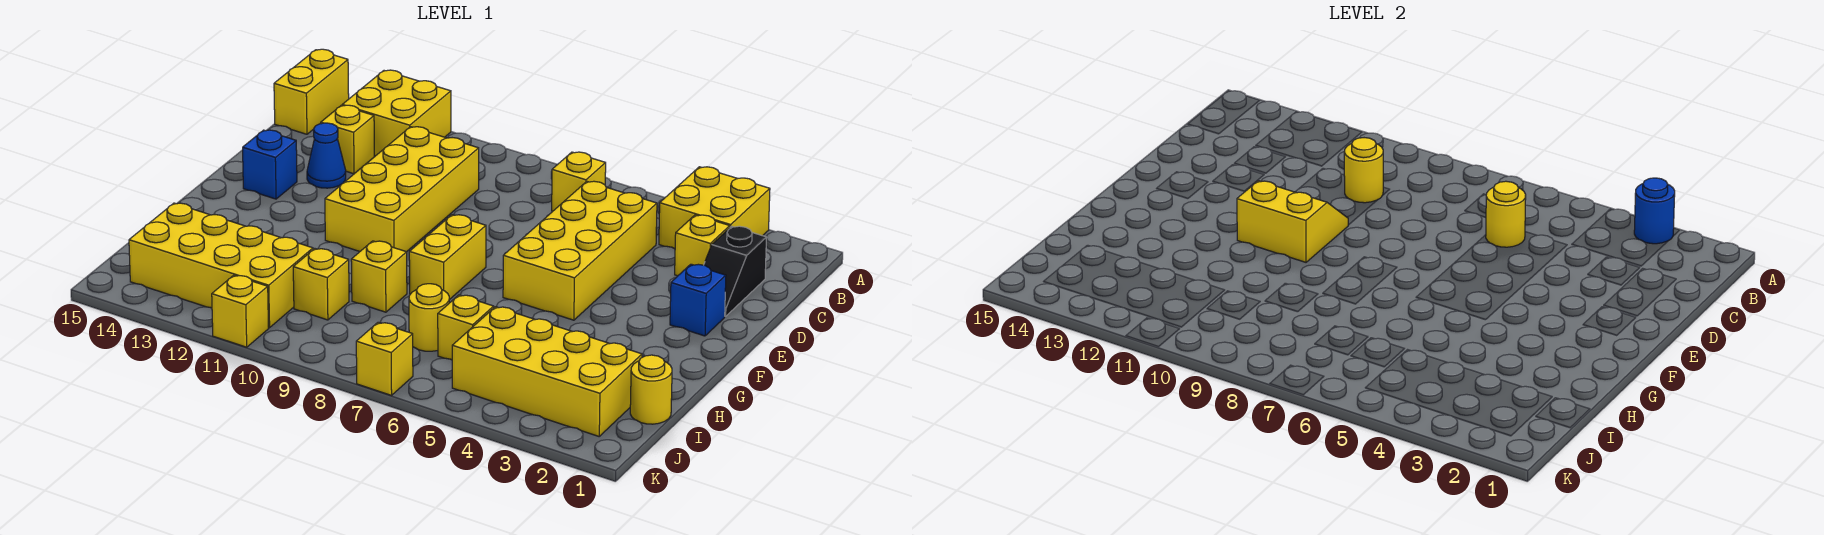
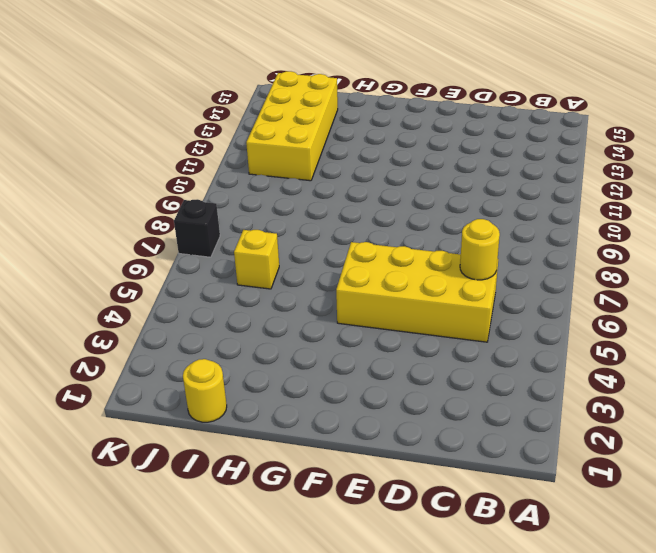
black 1x1 brick [174,199,220,257] -> yellow 1x1 brick [356,322,413,395]
none -> yellow 2x2 brick [659,167,770,249]
none -> yellow 2x2 brick [342,70,451,156]
none -> yellow 1x2 brick [274,49,349,134]

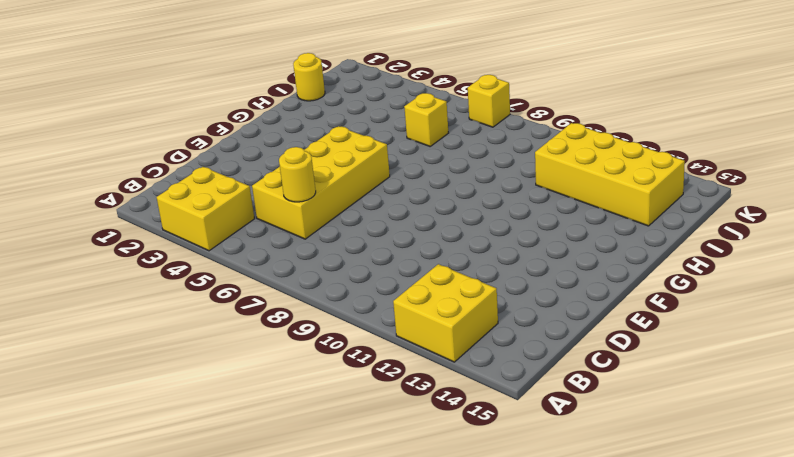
none -> yellow 1x2 brick [274,49,349,134]
none -> yellow 1x1 brick [552,152,606,211]
none -> black 1x2 slope [704,226,766,316]

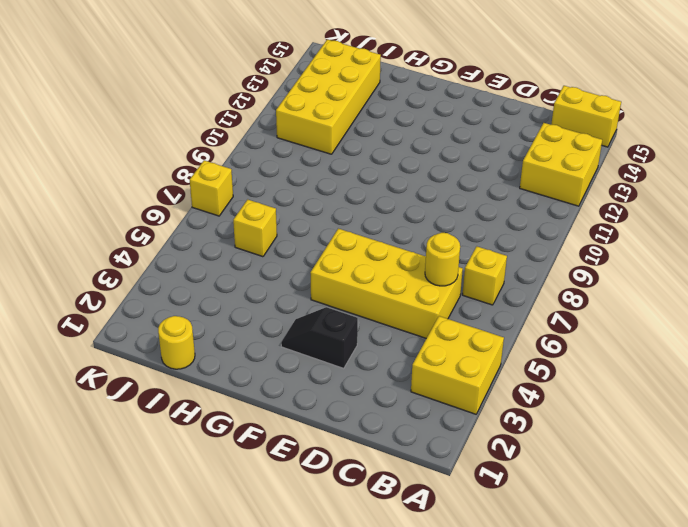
black 1x2 slope [281,307,358,368] -> black 1x2 slope moved to [704,226,766,316]
none -> yellow 1x1 brick [675,215,730,276]
none -> yellow 2x4 brick [325,127,479,252]
none -> yellow 1x1 brick [321,105,374,174]

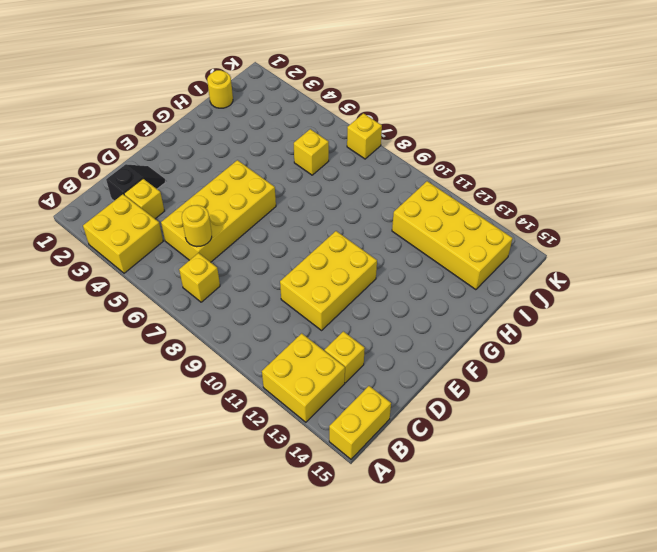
yellow 2x3 brick [280,231,377,330] -> yellow 2x4 brick [325,127,479,252]
none -> blue 1x1 cone [307,123,346,188]
none -> blue 1x1 brick [670,264,726,336]
none -> blue 1x1 brick [243,130,297,199]

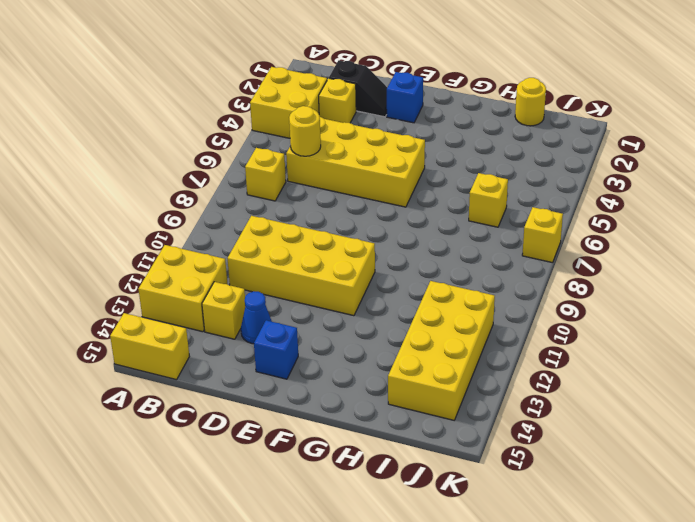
none -> yellow 1x2 brick [409,215,486,300]
none -> yellow 1x1 brick [351,241,407,312]
none -> yellow 2x4 brick [452,307,642,436]

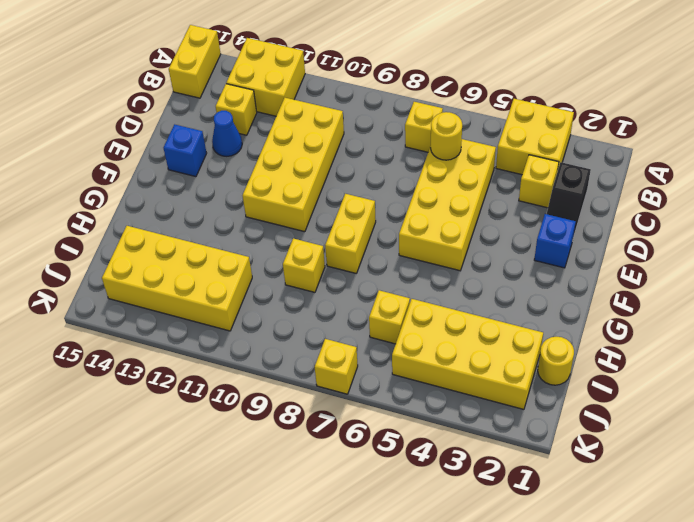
none -> yellow 1x1 round brick [409,284,449,351]
none -> yellow 1x1 brick [293,249,349,320]
none -> yellow 1x1 brick [212,275,269,347]

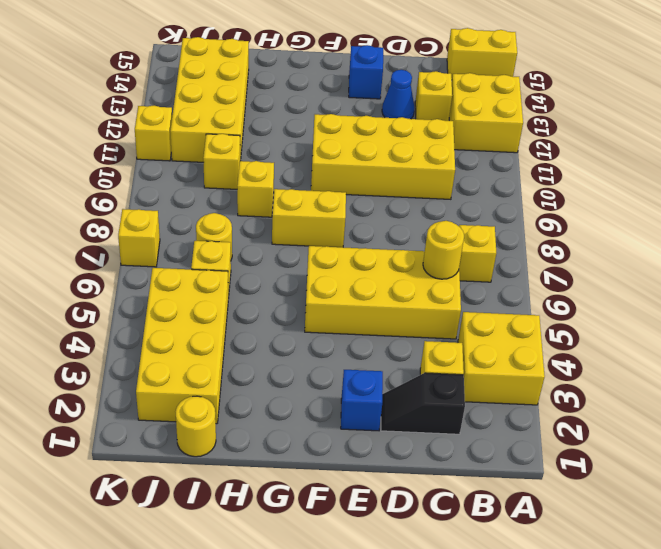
none -> blue 1x1 round brick [1634,178,1675,244]
none -> yellow 1x1 round brick [1344,138,1383,203]
none -> yellow 2x2 slope [1237,181,1348,262]

